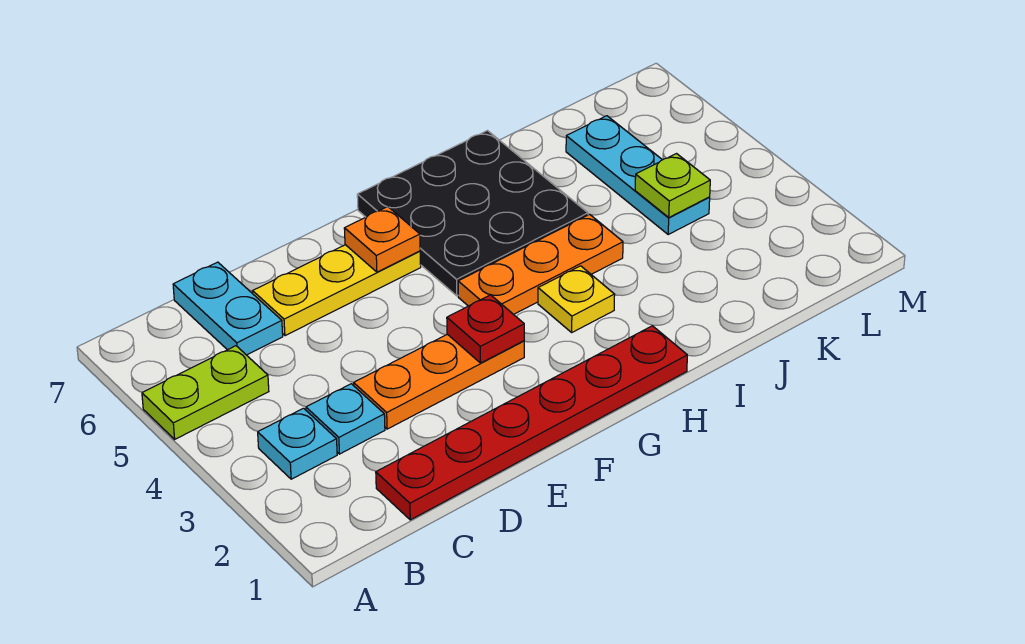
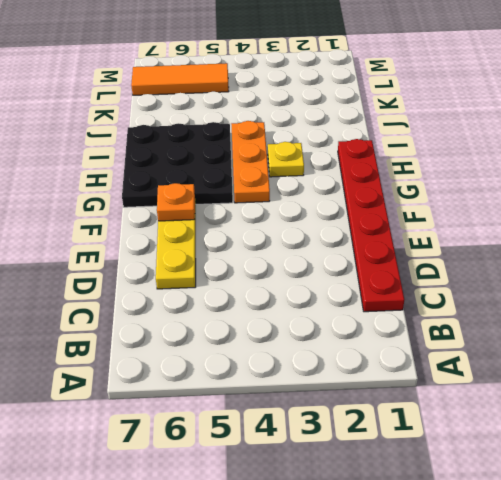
orange 1x3 tile [131,63,229,95] -> none
none -> lime 1x2 plate [142,346,269,439]
none -> cyan 1x1 plate [258,408,337,479]
none -> cyan 1x1 plate [306,384,385,454]

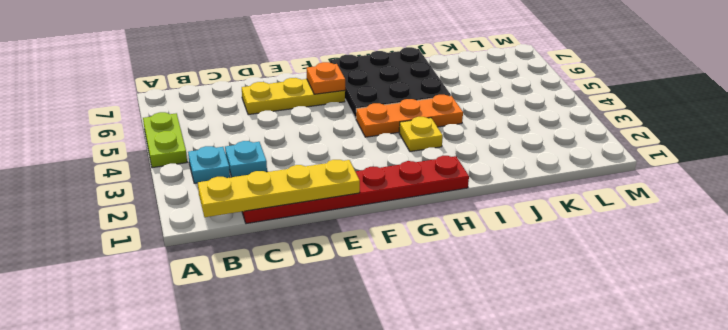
lime 1x2 plate [143,112,187,168] -> lime 1x2 plate turned to [142,346,269,439]
yellow 1x4 plate [198,160,360,217] -> none
none -> cyan 1x2 plate [173,262,283,355]
none -> orange 1x3 plate [354,334,524,429]
none -> cyan 1x3 plate [566,116,710,234]

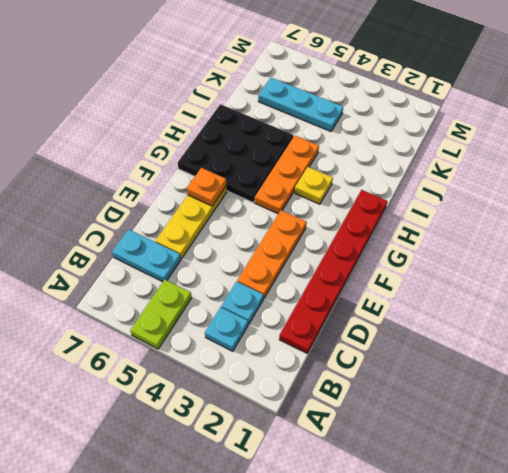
none -> red 1x1 plate [447,295,524,363]
none -> lime 1x1 plate [635,154,710,218]

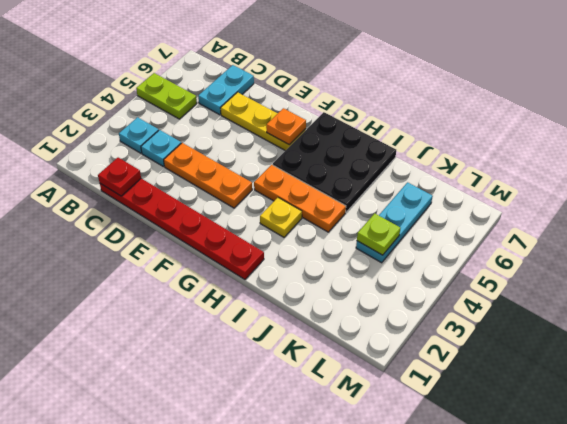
red 1x1 plate [98,158,141,196] -> red 1x1 plate moved to [447,295,524,363]

